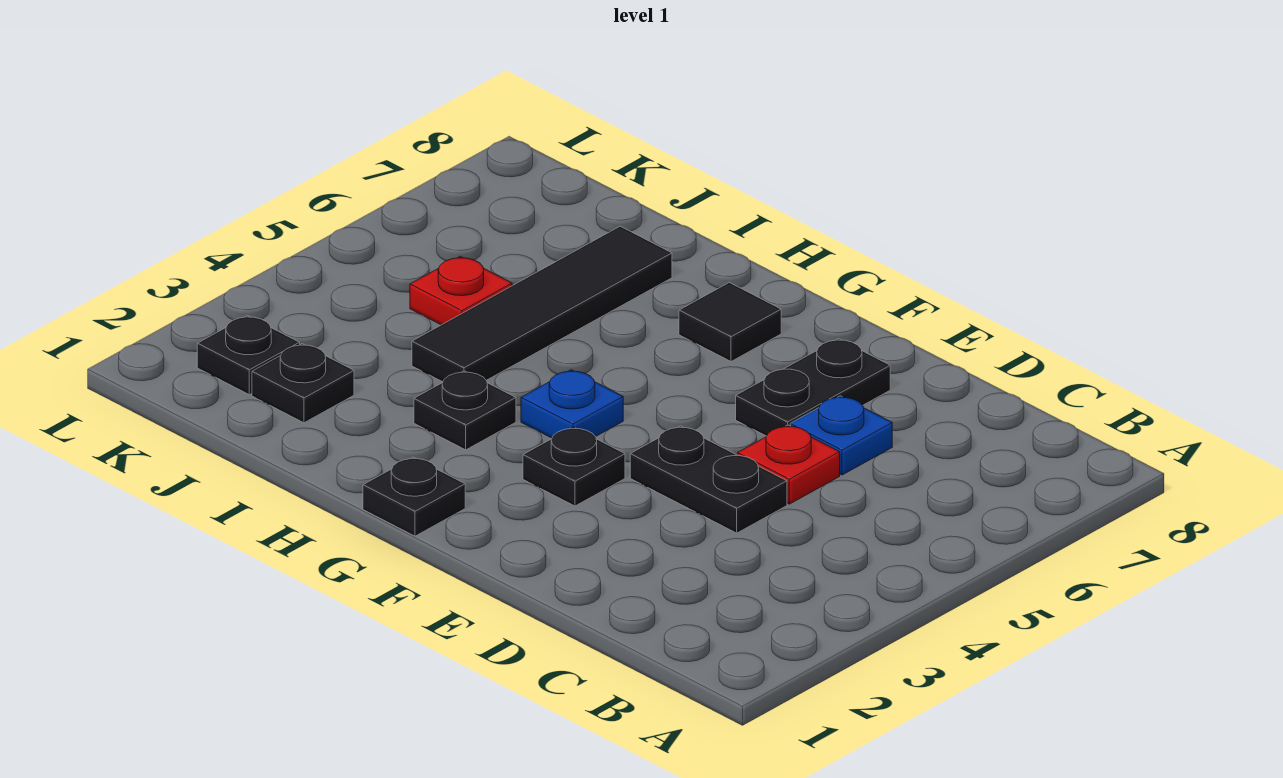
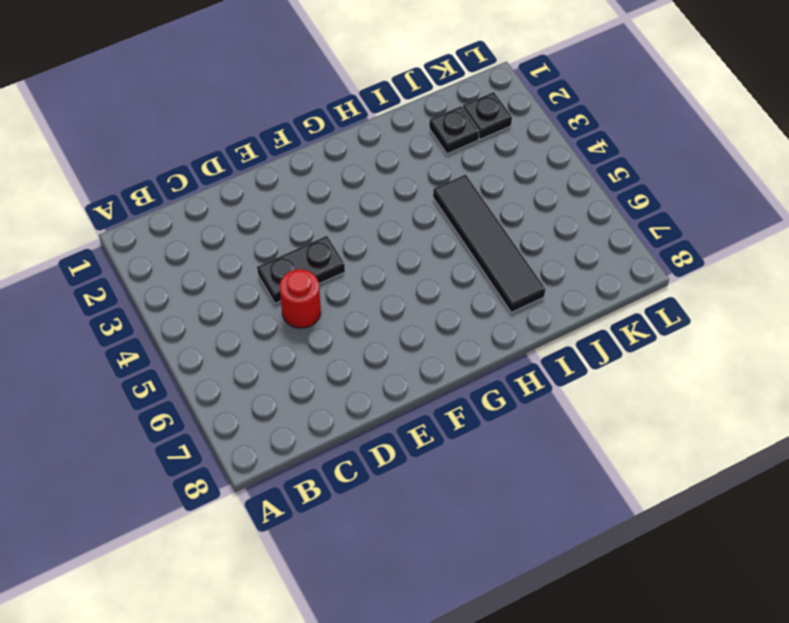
red 1x1 round brick [280,269,321,328] -> red 1x1 plate [738,425,840,504]
none -> blue 1x1 plate [790,396,892,475]
none -> black 1x2 plate [736,339,890,436]
none -> black 1x1 plate [523,427,625,506]

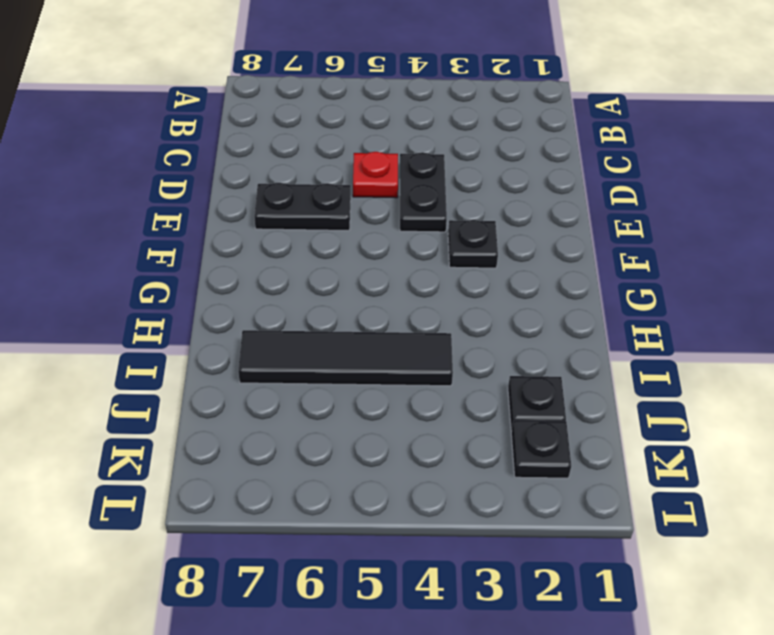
none -> blue 1x1 plate [790,396,892,475]
none -> black 1x1 plate [363,457,465,536]
none -> blue 1x1 plate [521,370,623,438]

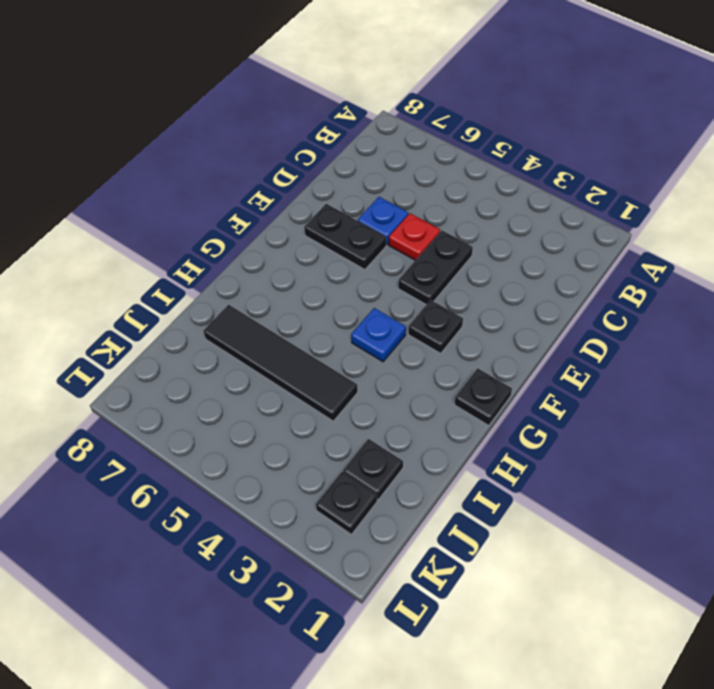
none -> black 1x1 tile [679,282,781,362]
none -> black 1x1 plate [414,371,516,450]
none -> red 1x1 plate [410,256,512,325]

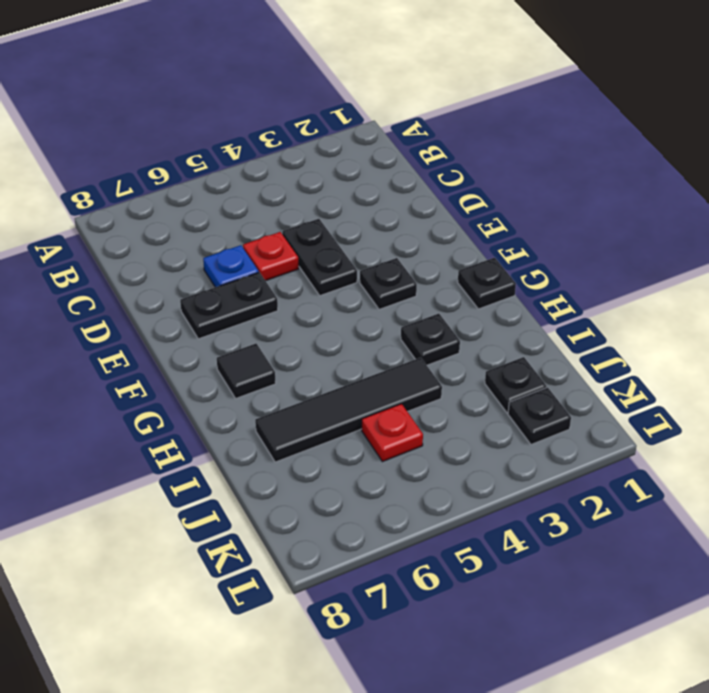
none -> blue 1x1 plate [521,370,623,438]

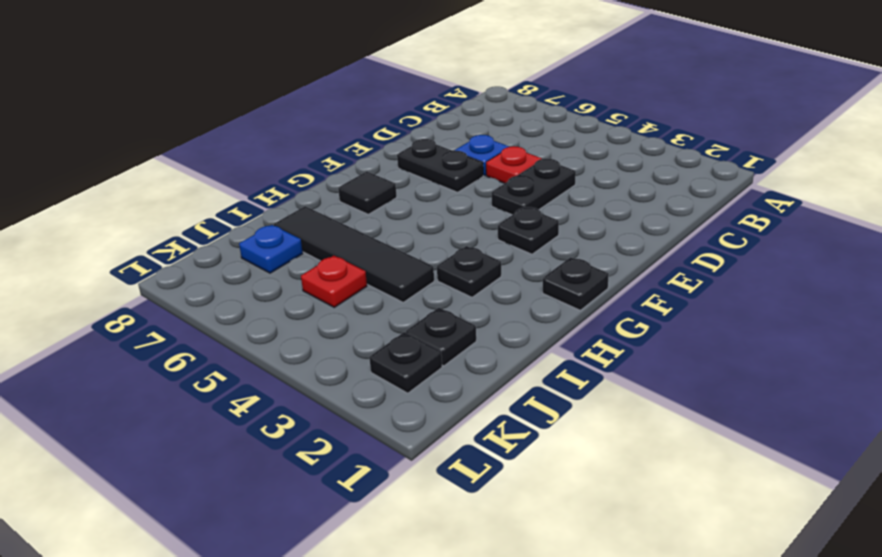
blue 1x1 plate [239,225,303,273] -> blue 1x1 plate moved to [521,370,623,438]

